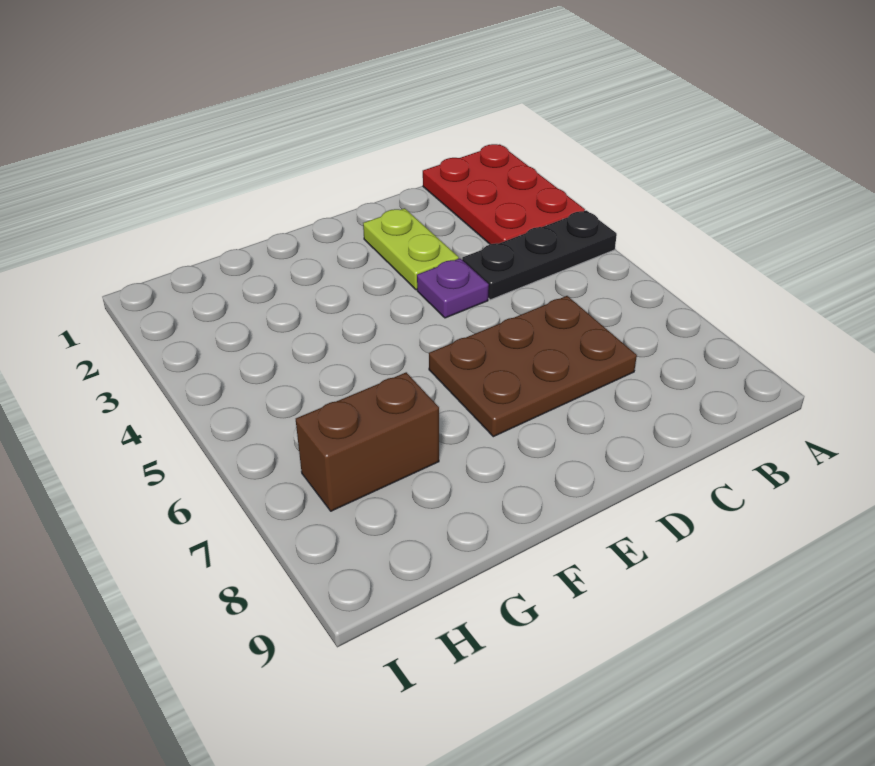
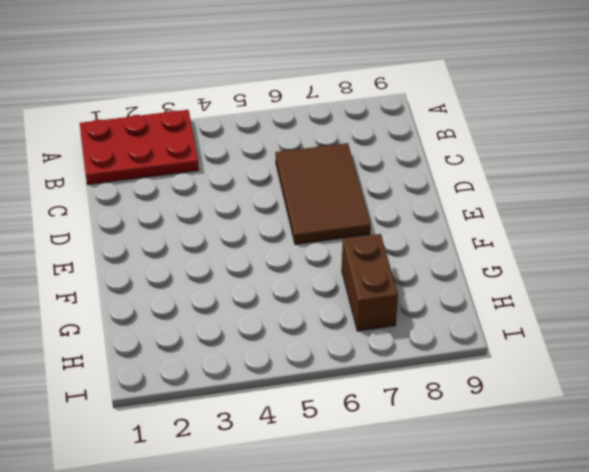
brown 2x3 tile [275,143,371,244] -> brown 2x3 plate [429,296,637,437]
none -> black 1x3 plate [462,210,617,300]
none -> lime 1x2 plate [363,208,459,290]

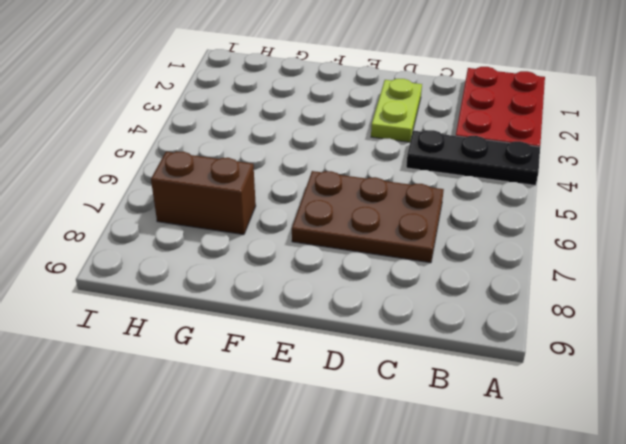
none -> purple 1x1 plate [417,258,489,318]

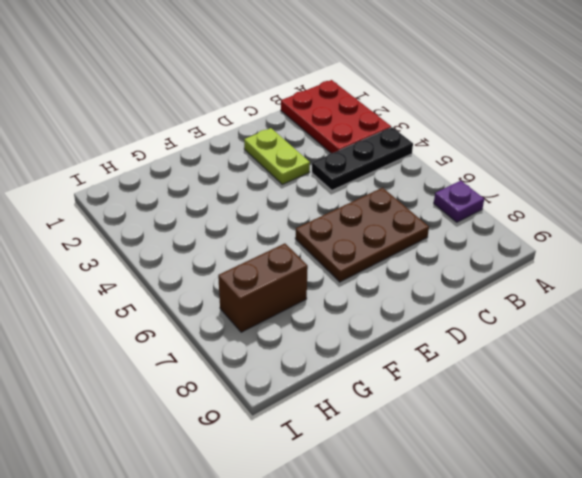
purple 1x1 plate [434,181,484,222] -> purple 1x1 plate moved to [417,258,489,318]

